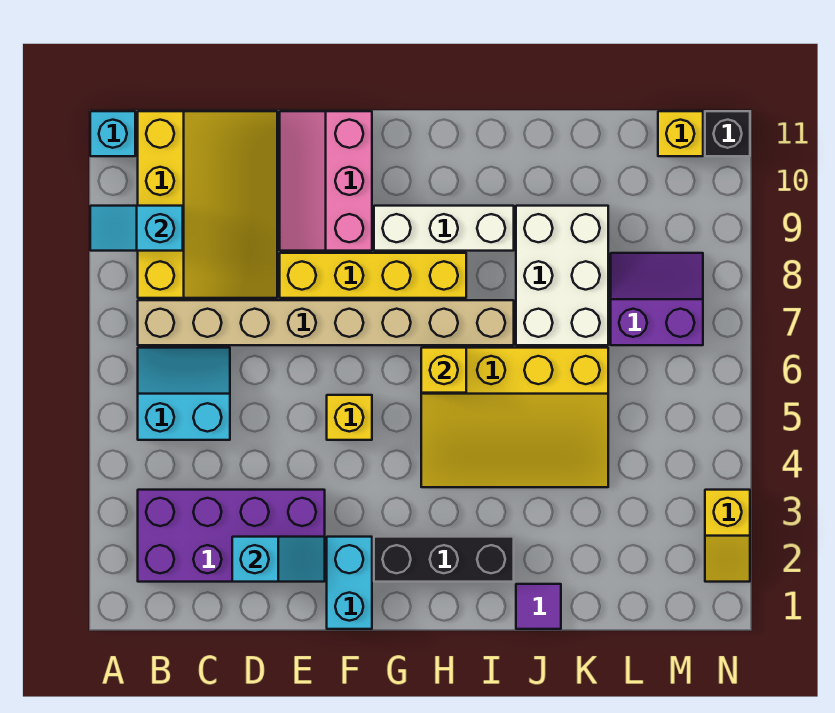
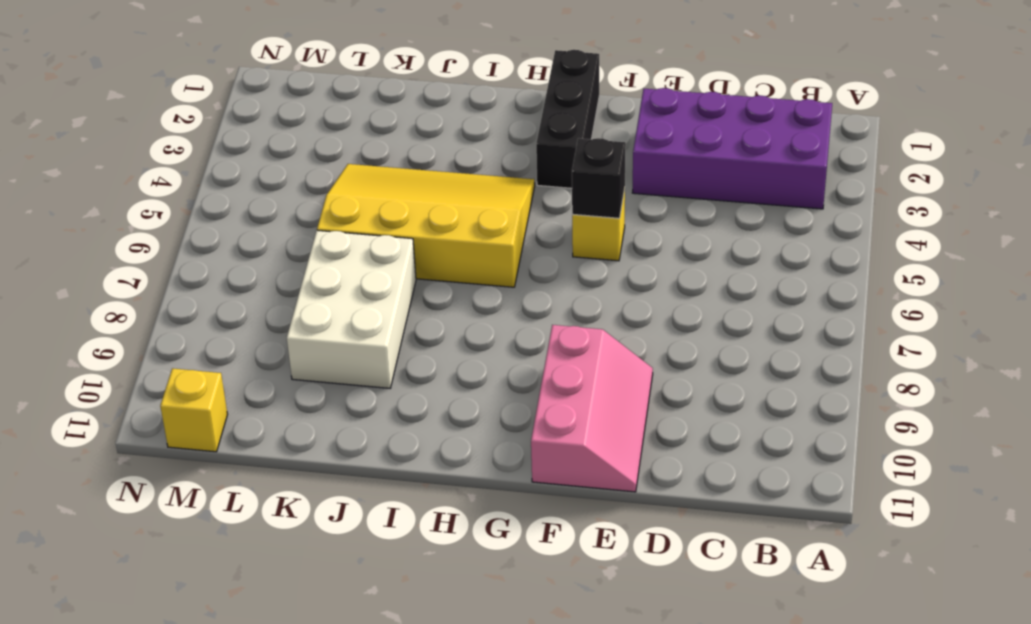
black 1x1 brick [572,138,626,218] -> black 1x1 brick moved to [705,111,750,156]
black 1x3 brick [536,50,599,188] -> black 1x3 brick turned to [374,537,514,582]
none -> cyan 1x1 brick [90,111,135,156]
none -> cyan 2x2 slope [138,348,230,440]
none -> tan 1x8 brick [138,300,514,345]

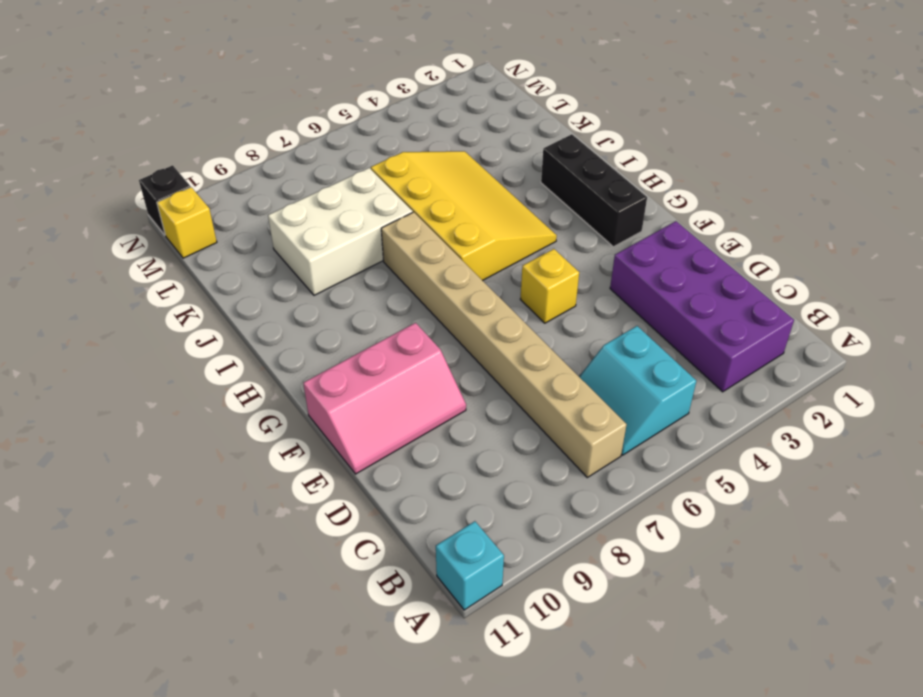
none -> yellow 3x4 slope [138,111,277,298]
none -> yellow 1x4 brick [280,253,466,298]
none -> cyan 1x2 brick [327,537,372,629]

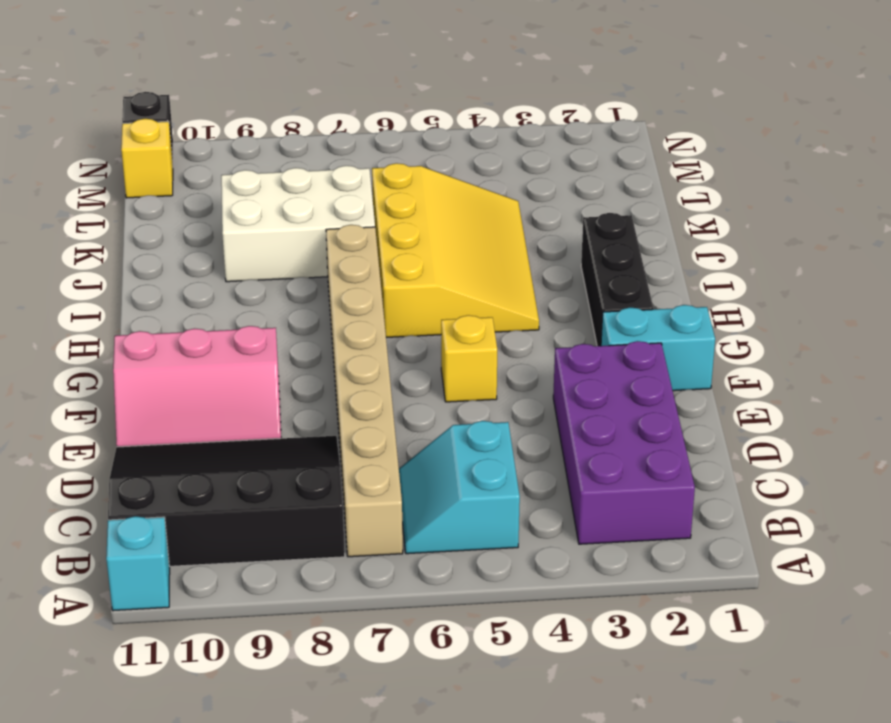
black 3x4 slope [108,436,345,566] -> yellow 3x4 slope [138,111,277,298]
none -> yellow 1x4 brick [280,253,466,298]
none -> white 1x3 brick [374,206,514,251]
none -> purple 1x1 tile [516,584,561,629]

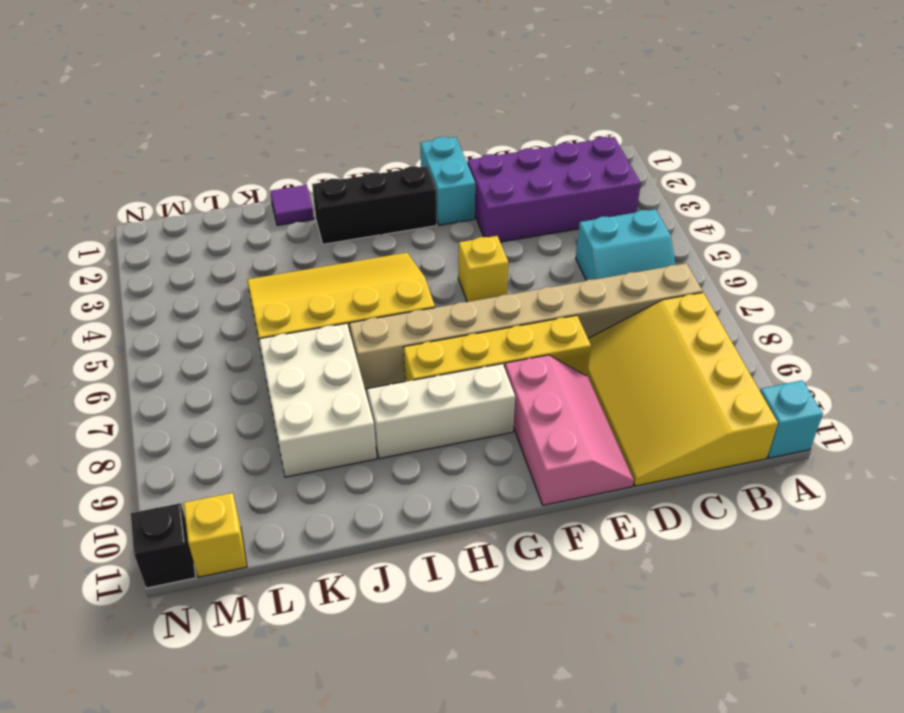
none -> purple 2x2 slope [611,253,703,345]
none -> yellow 1x2 slope [705,490,750,582]
none -> cyan 1x2 slope [90,206,183,251]

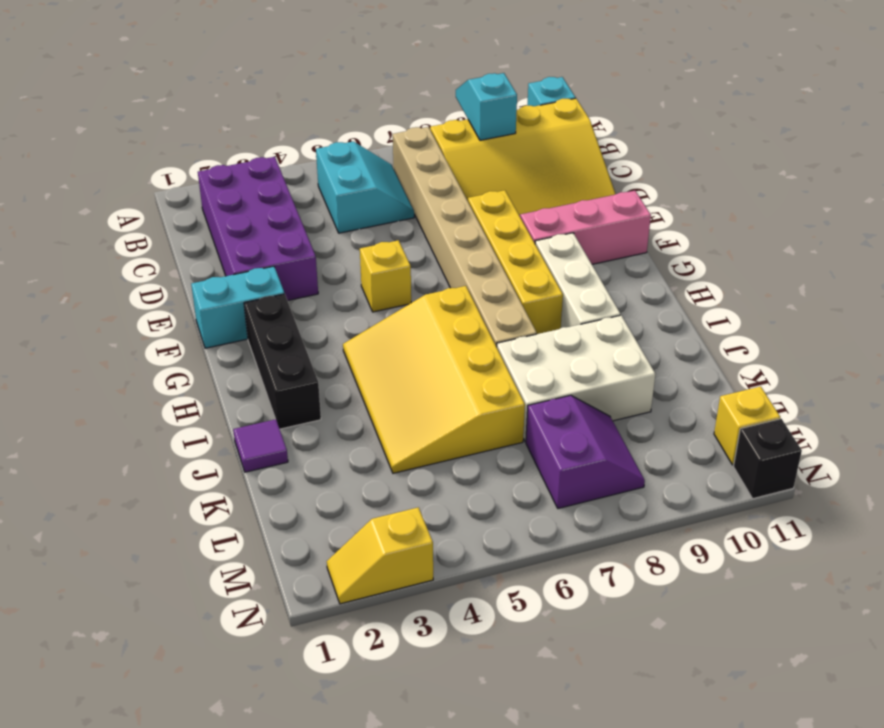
none -> cyan 1x2 slope [232,537,325,582]
none -> yellow 1x1 brick [421,348,466,393]

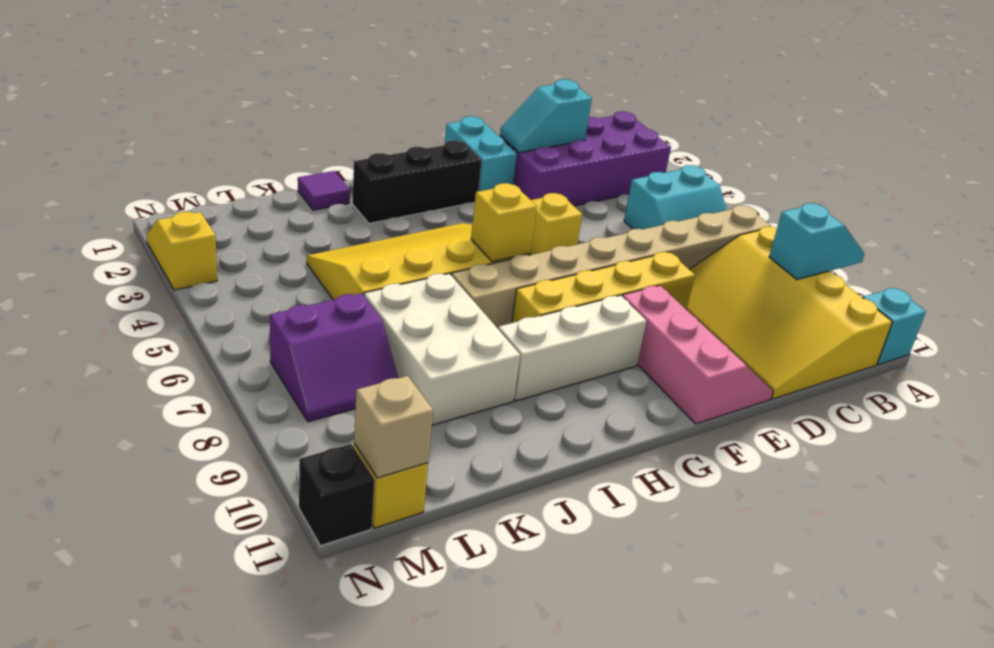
tan 1x1 brick [354,376,433,478] -> none

